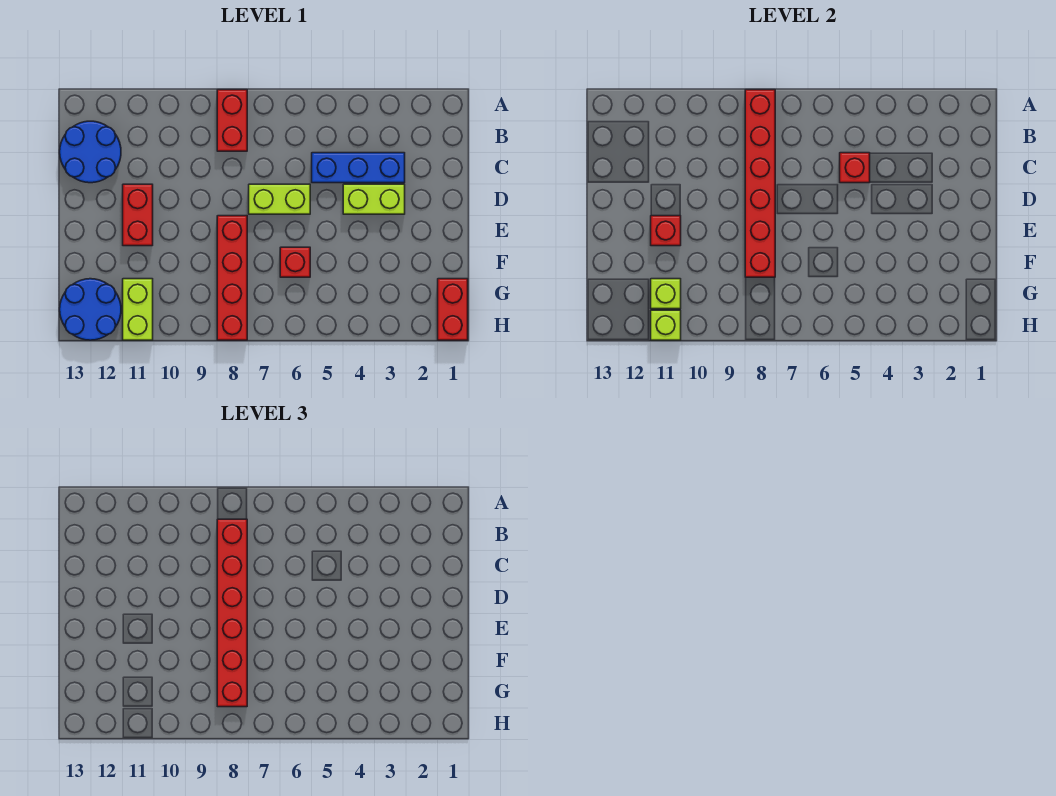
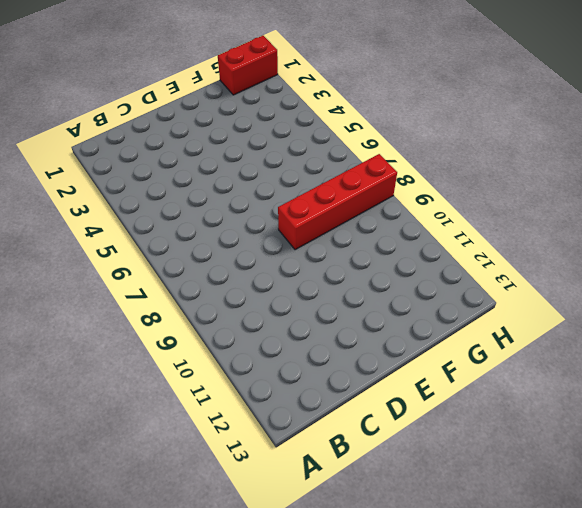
none -> red 1x2 brick [217,90,247,151]
none -> blue 2x2 round brick [60,121,121,183]
none -> blue 1x3 brick [312,153,405,183]

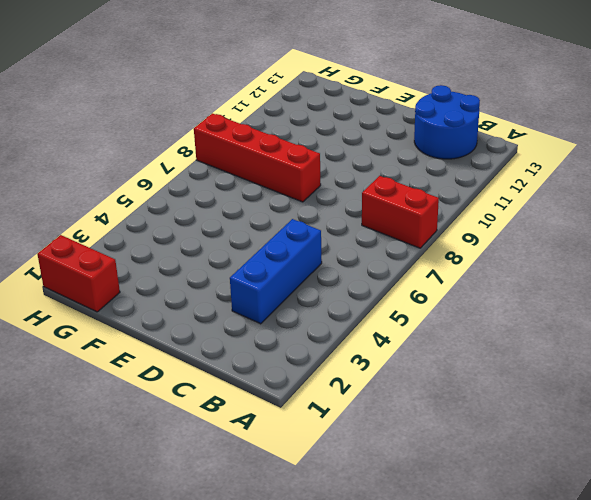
none -> lime 1x2 brick [343,184,405,214]
none -> lime 1x2 brick [249,184,310,214]
none -> red 1x2 brick [123,184,153,246]

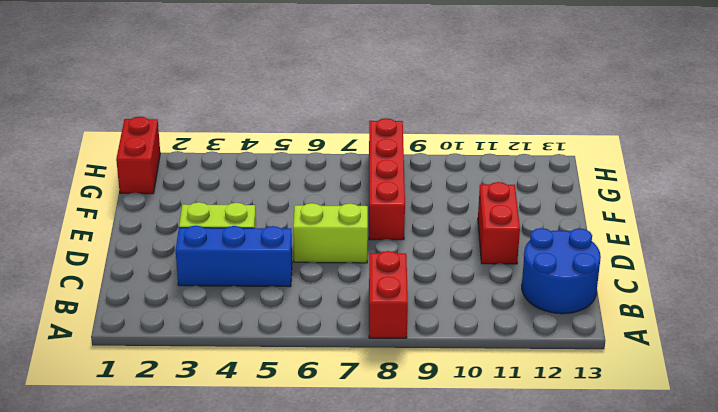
none -> red 1x1 brick [280,247,310,277]
none -> lime 1x2 brick [123,279,153,340]
none -> blue 2x2 round brick [60,279,121,340]

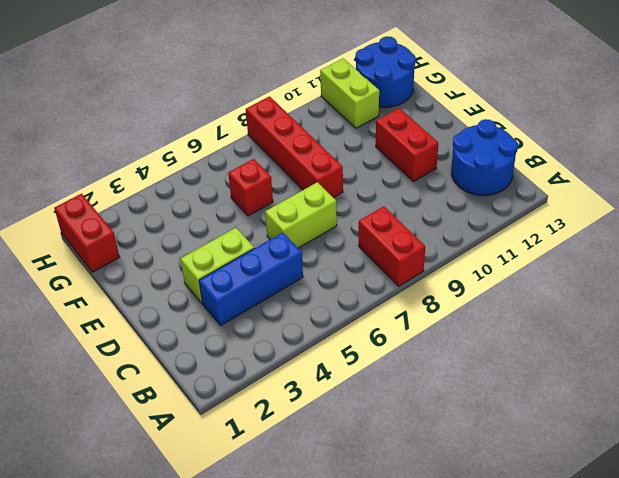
none -> red 1x6 brick [745,90,775,277]
none -> red 1x1 brick [840,153,870,183]
none -> red 1x1 brick [651,216,681,246]

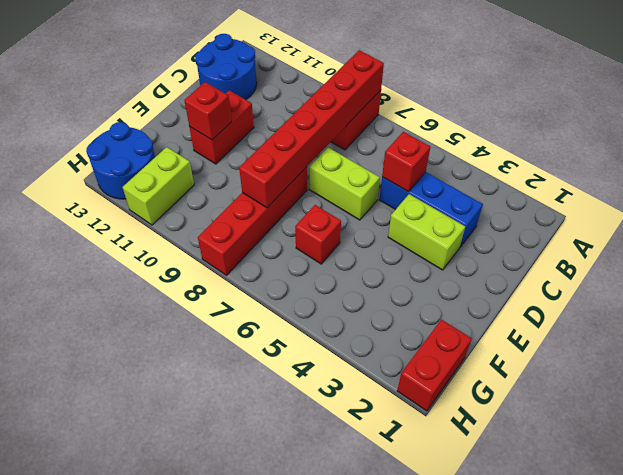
none -> lime 1x1 brick [651,279,681,309]
none -> lime 1x1 brick [651,310,681,340]
none -> red 1x6 brick [217,519,247,707]

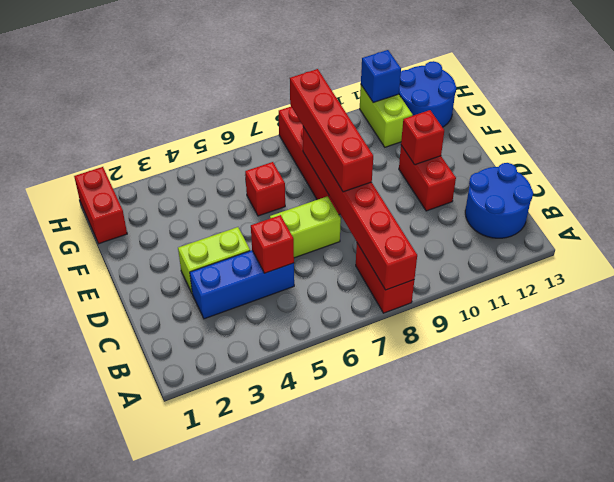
red 1x4 brick [290,69,373,192] -> red 1x6 brick [217,519,247,707]
blue 1x1 brick [361,50,401,102] -> lime 1x1 brick [651,310,681,340]
none -> lime 1x1 brick [651,279,681,309]

